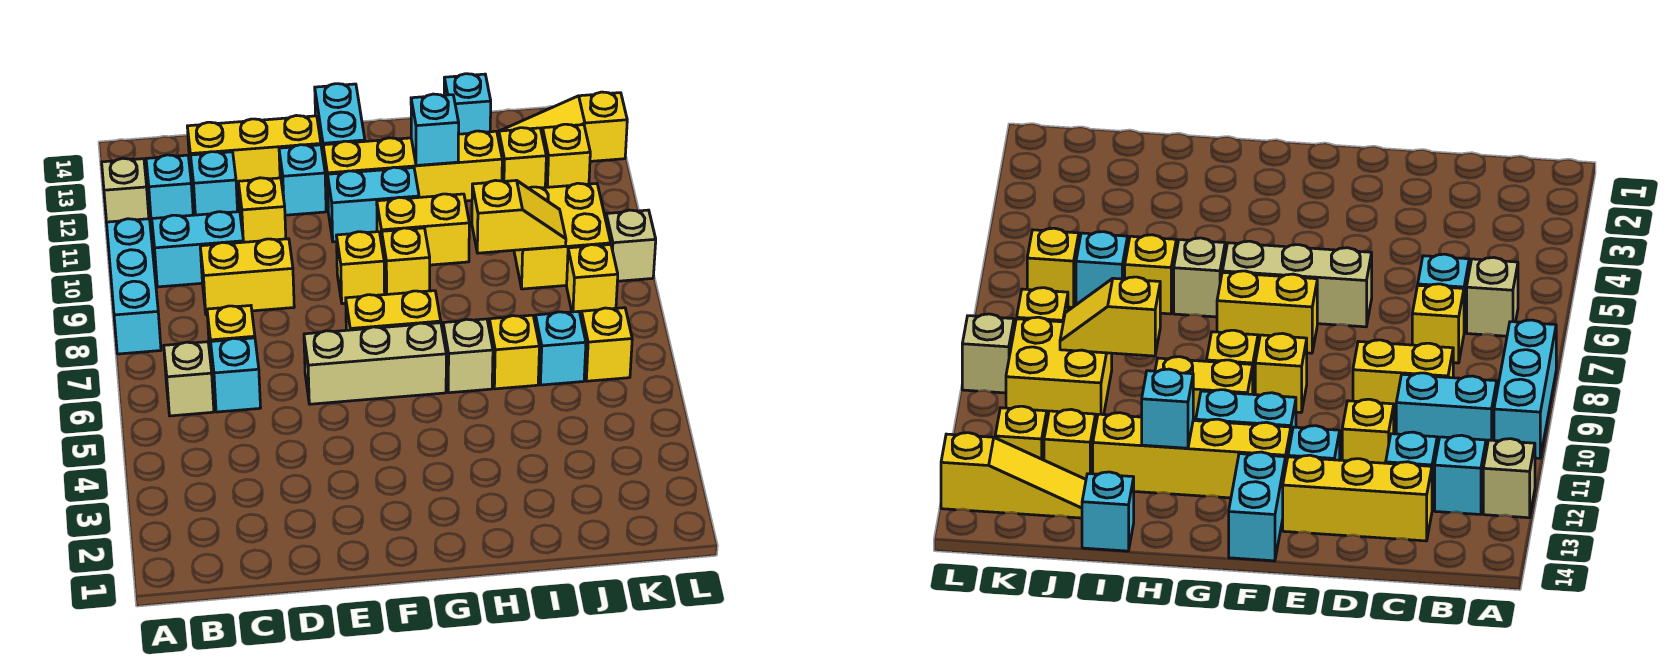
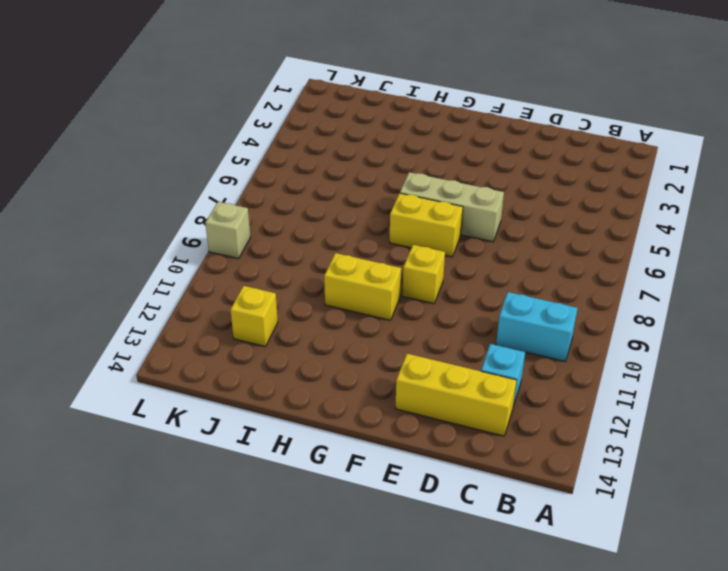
none -> cyan 1x3 brick [107,219,161,354]
none -> tan 1x1 brick [102,158,149,222]
none -> tan 1x1 brick [164,342,214,416]
none -> cyan 1x1 brick [146,155,193,225]

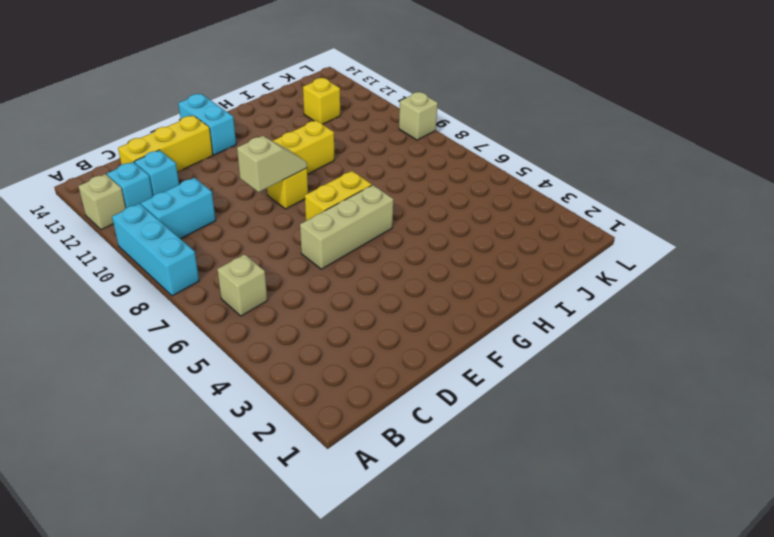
tan 1x2 slope [237,136,307,192] -> none
none -> cyan 1x1 brick [211,338,261,412]
none -> yellow 1x1 brick [207,306,255,378]
none -> yellow 1x2 brick [200,239,294,315]
none -> yellow 1x1 brick [238,178,286,242]

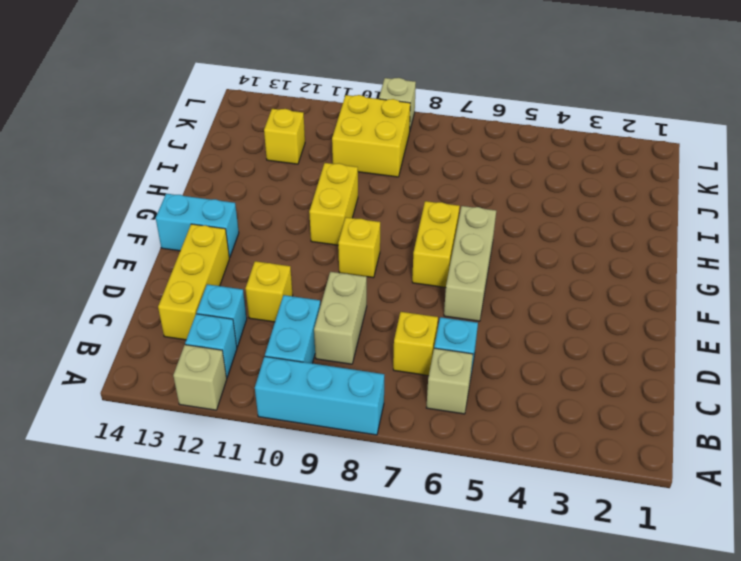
tan 1x2 brick [314,272,367,364] -> yellow 1x2 brick [200,239,294,315]
none -> cyan 1x1 brick [279,145,326,215]
none -> cyan 1x2 brick [328,167,419,242]
none -> yellow 1x4 brick [323,131,502,207]
none -> yellow 1x1 brick [382,228,430,295]

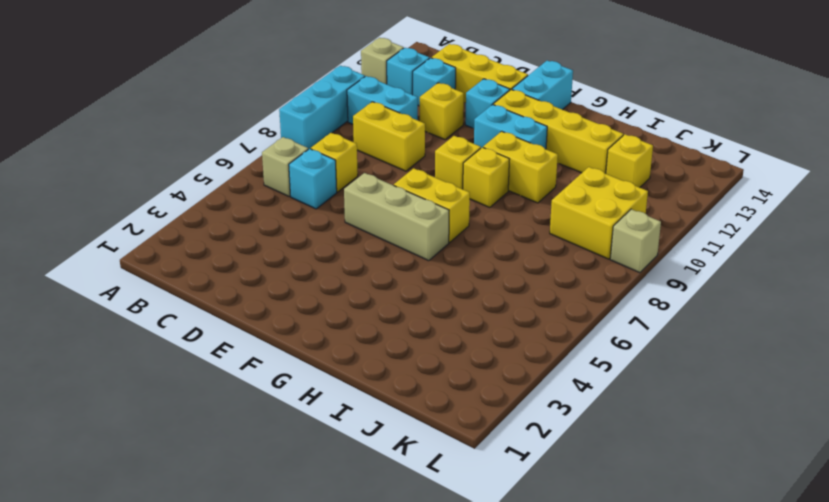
none -> tan 1x1 brick [443,319,493,393]
none -> yellow 1x1 brick [489,315,539,389]
none -> cyan 1x1 brick [444,74,491,134]
none -> cyan 1x1 brick [535,311,586,385]

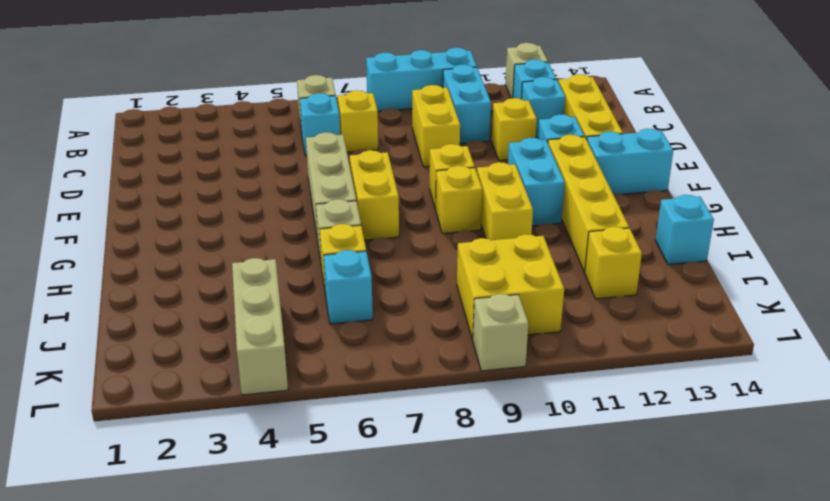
tan 1x3 brick [232,258,288,395] -> none
none -> yellow 1x3 slope [497,92,627,161]
none -> yellow 1x1 brick [581,308,632,381]
none -> yellow 1x1 brick [567,244,618,316]
none -> yellow 1x1 brick [542,124,590,187]

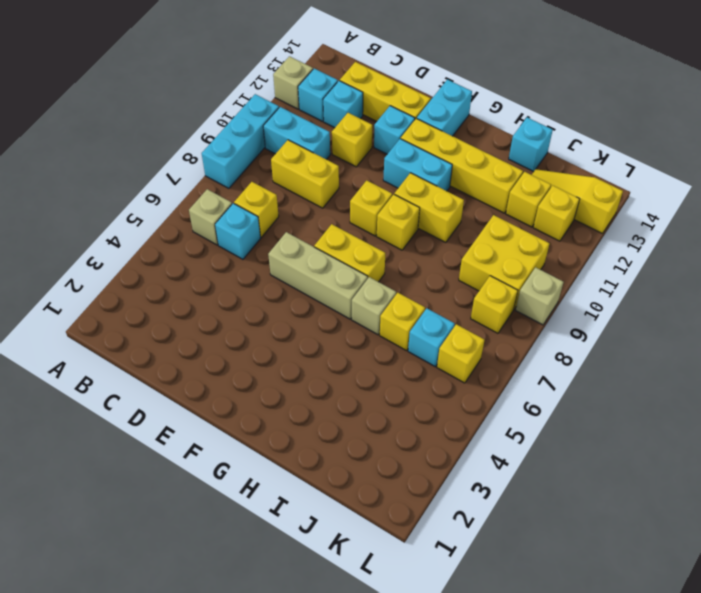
none -> cyan 1x1 brick [411,94,459,165]
none -> yellow 1x2 slope [472,180,566,253]

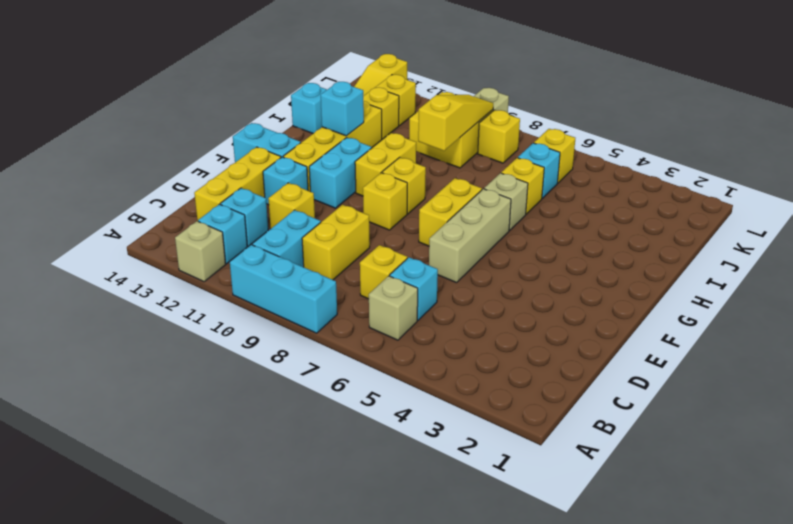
yellow 1x3 slope [418,95,493,151] -> yellow 1x2 slope [472,180,566,253]

